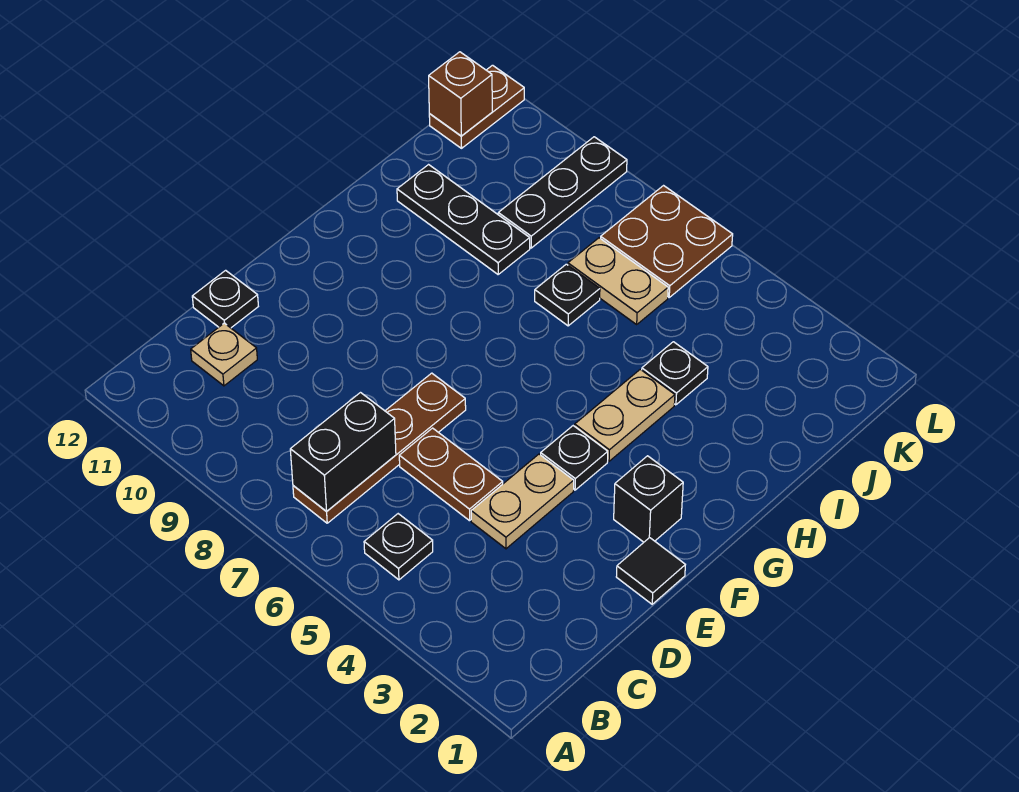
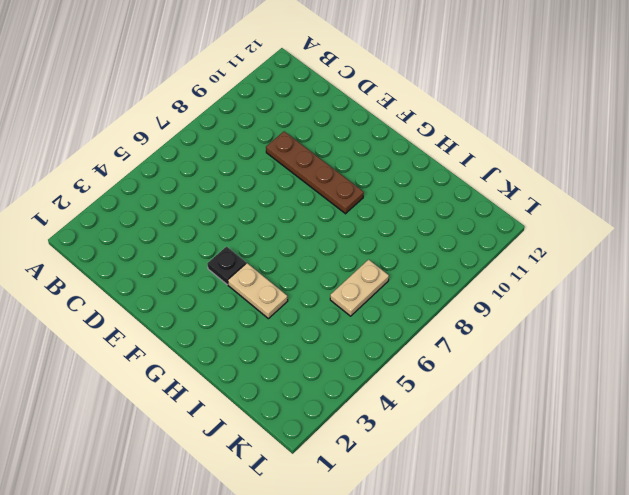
brown 1x4 plate [266,131,364,214] -> brown 1x4 plate moved to [293,373,466,523]
none -> black 1x1 plate [364,514,433,580]
none -> tan 1x1 plate [191,323,257,386]
none -> tan 1x2 plate [471,454,574,549]

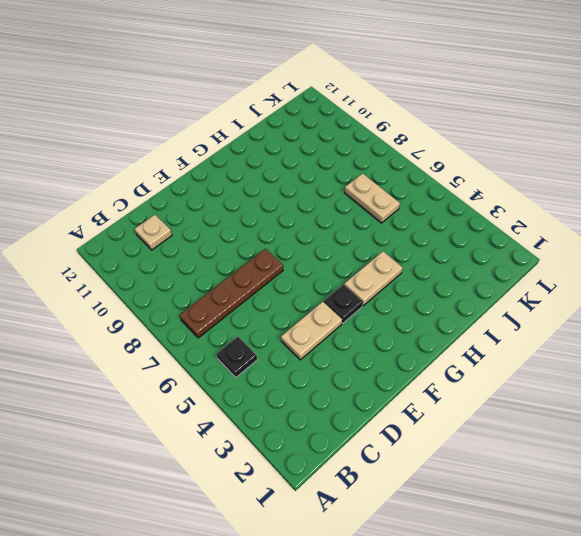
none -> brown 1x2 plate [399,428,503,521]
none -> black 1x1 plate [192,270,258,328]
none -> black 1x1 tile [616,538,685,604]

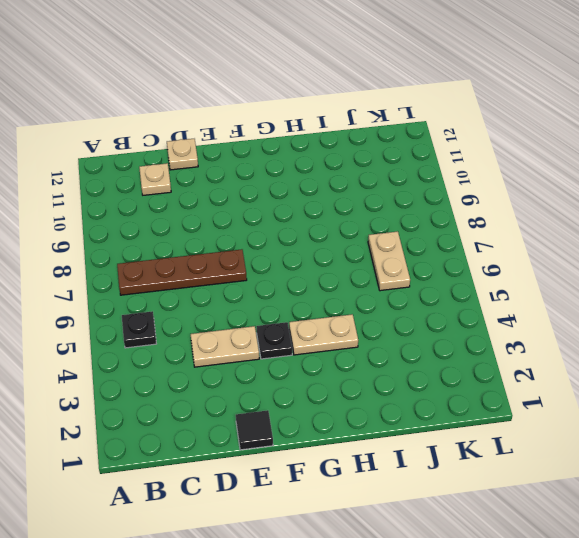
tan 1x1 plate [167,139,198,170] -> black 1x1 plate [192,270,258,328]
none -> brown 1x2 plate [399,428,503,521]
none -> black 1x1 brick [614,456,683,542]
none -> black 1x1 plate [642,342,708,405]

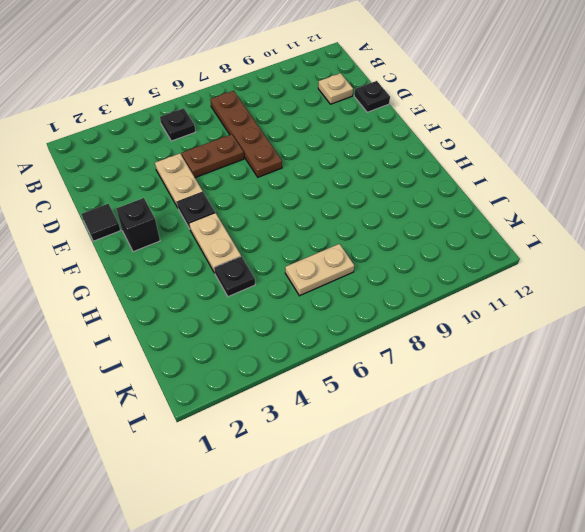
none -> black 1x1 plate [535,264,600,326]
none -> black 1x3 plate [397,165,530,274]
none -> black 1x3 plate [498,137,627,248]

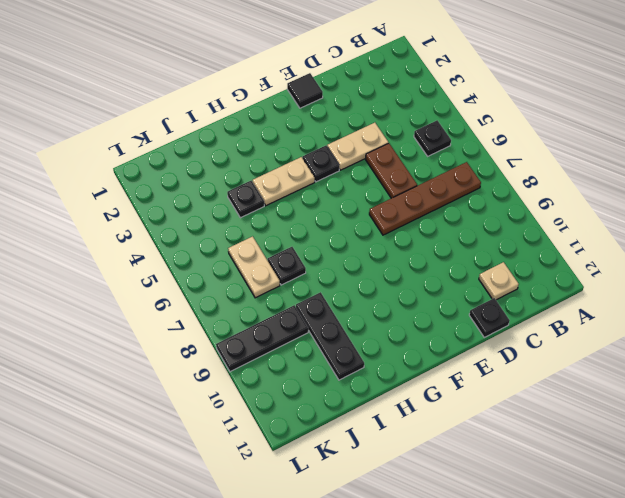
none -> black 1x1 brick [614,456,683,542]
none -> brown 2x2 plate [601,186,733,297]
none -> brown 1x2 plate [429,65,524,148]

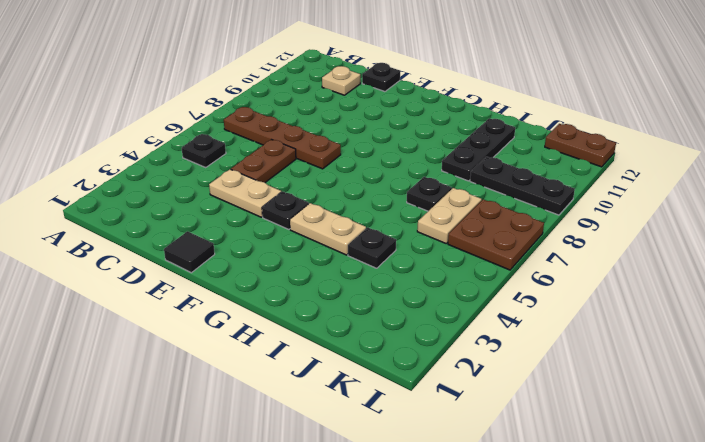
none -> black 1x1 brick [614,456,683,542]
none -> black 1x2 brick [290,393,396,512]
none -> brown 1x1 brick [429,52,492,136]

